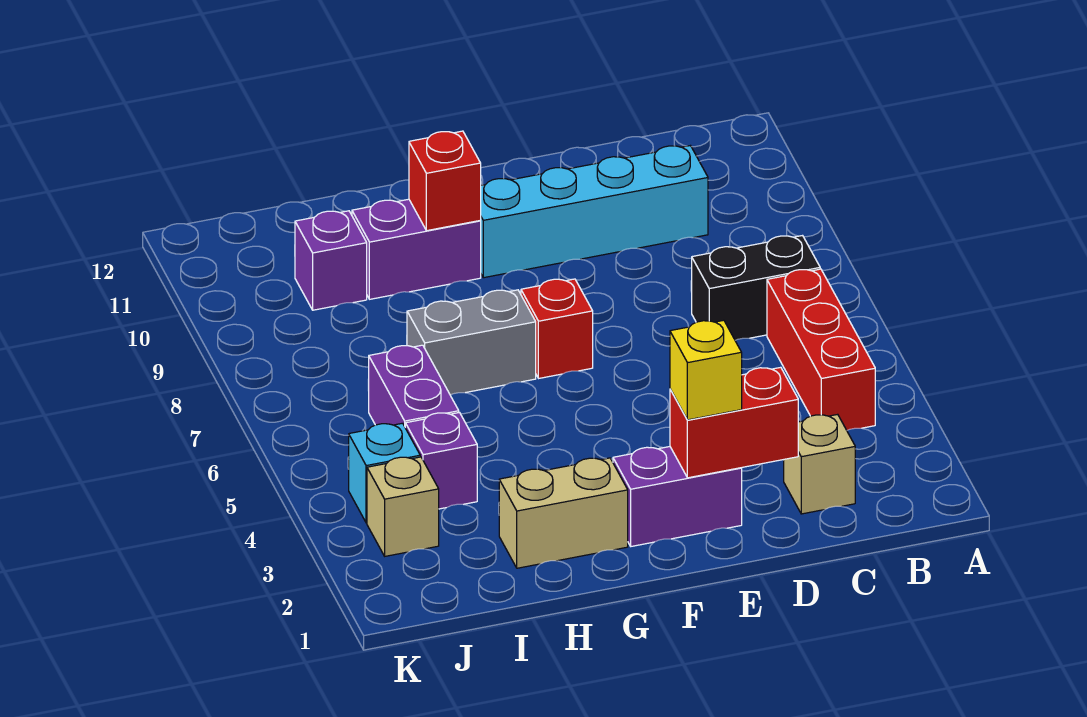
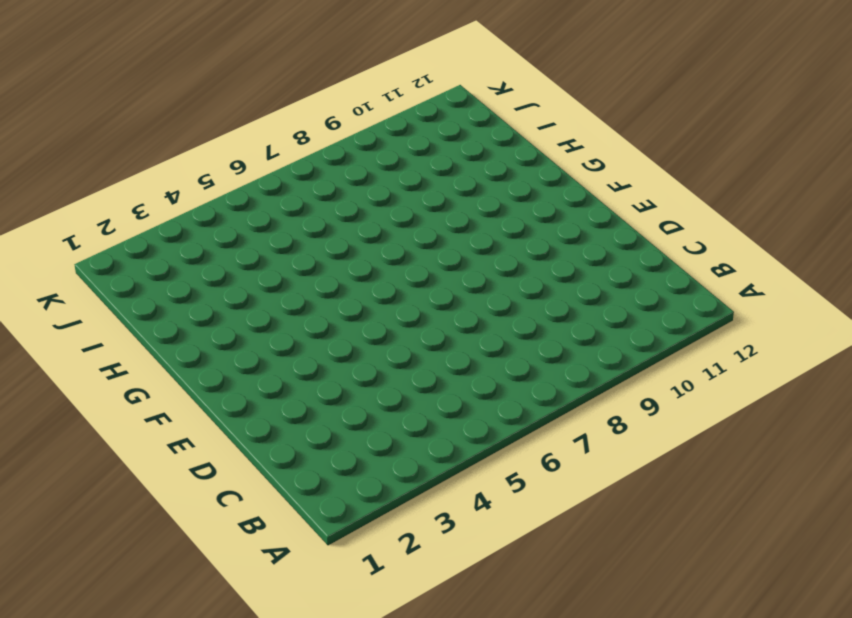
none -> red 1x3 brick [767,269,875,430]
none -> black 1x2 brick [692,236,820,340]
none -> tan 1x1 brick [784,414,855,514]

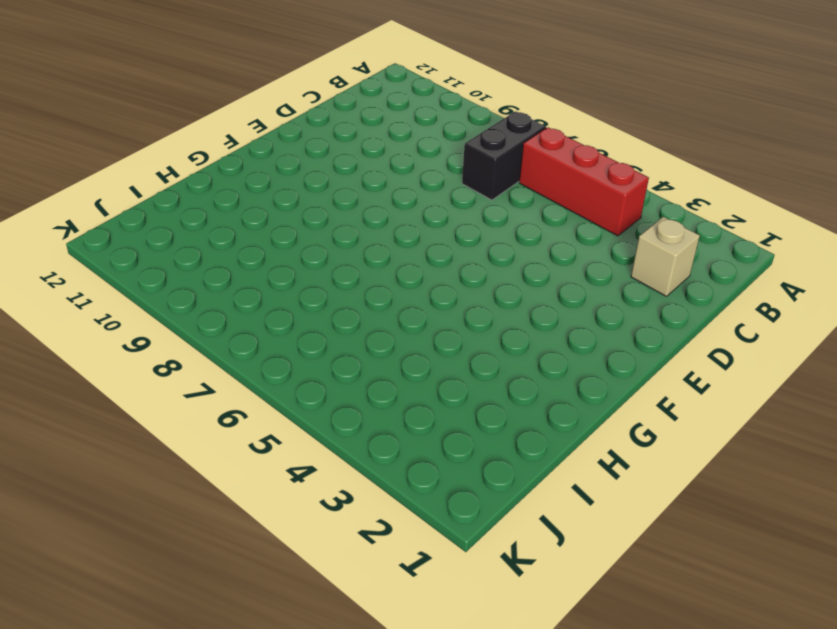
none -> cyan 1x4 brick [480,146,708,278]
none -> purple 1x2 brick [613,447,742,546]
none -> red 1x1 brick [521,279,593,378]

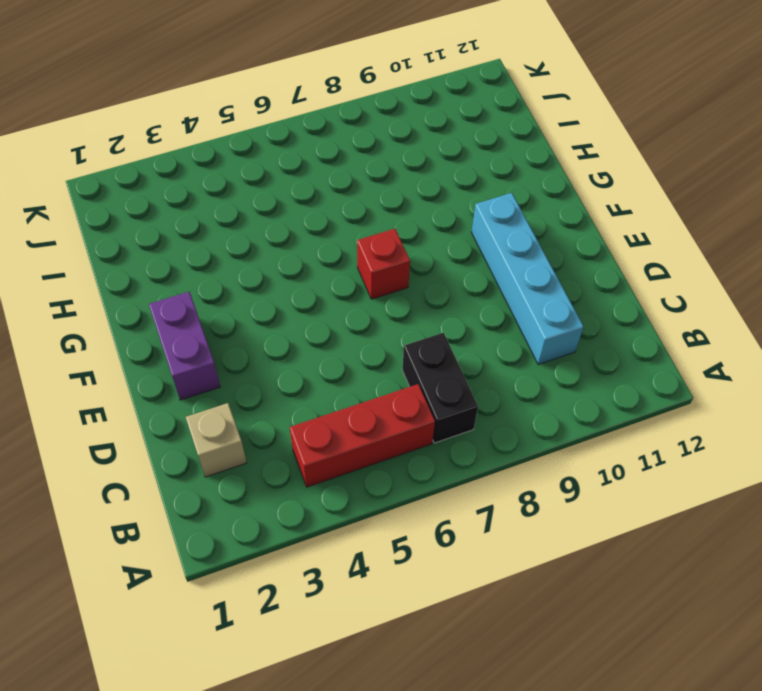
none -> tan 1x2 brick [499,458,628,568]
none -> grey 1x2 brick [407,290,536,395]
none -> purple 1x2 brick [352,199,481,299]

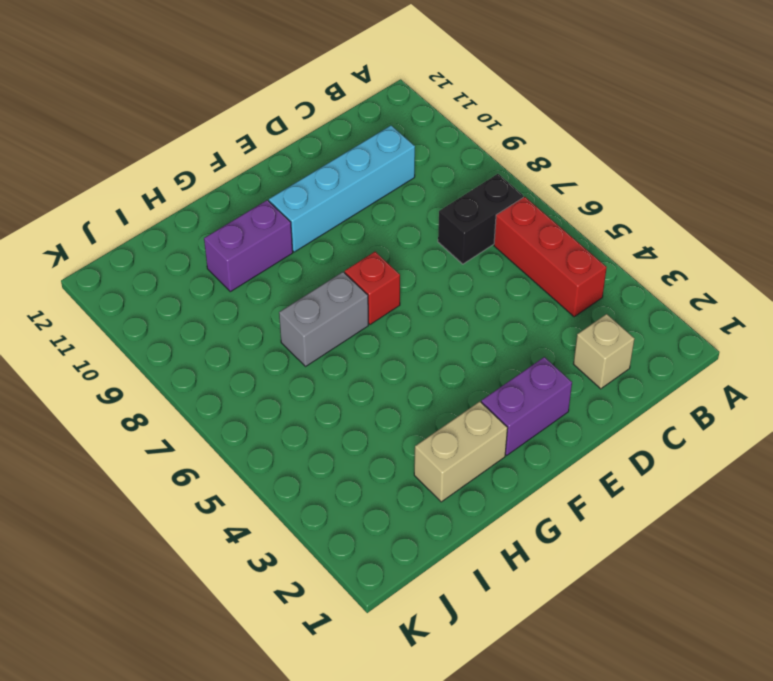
none -> purple 1x1 brick [405,413,477,509]
none -> purple 1x2 brick [368,345,459,426]
none -> purple 1x1 brick [295,211,367,310]

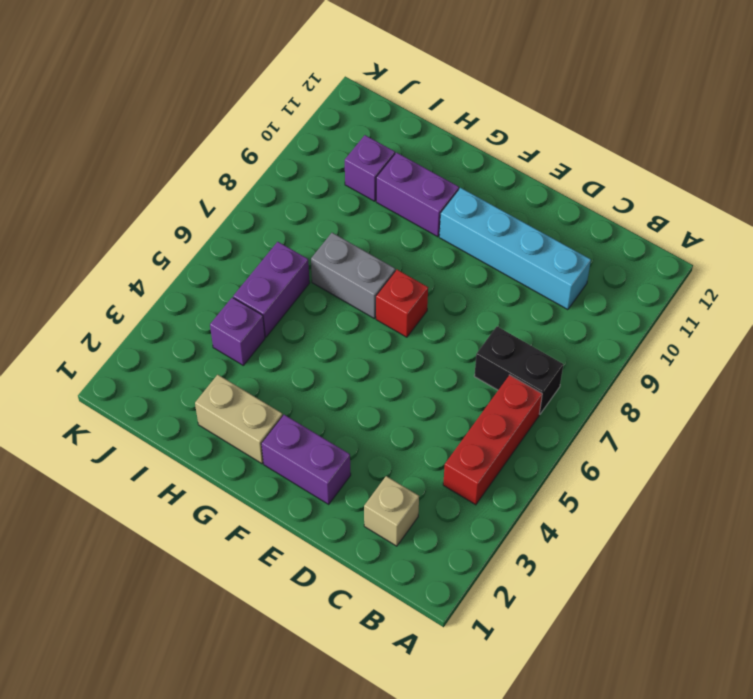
none -> tan 1x1 brick [367,457,439,556]
none -> cyan 1x1 brick [349,423,420,523]
none -> red 1x2 brick [670,367,798,478]

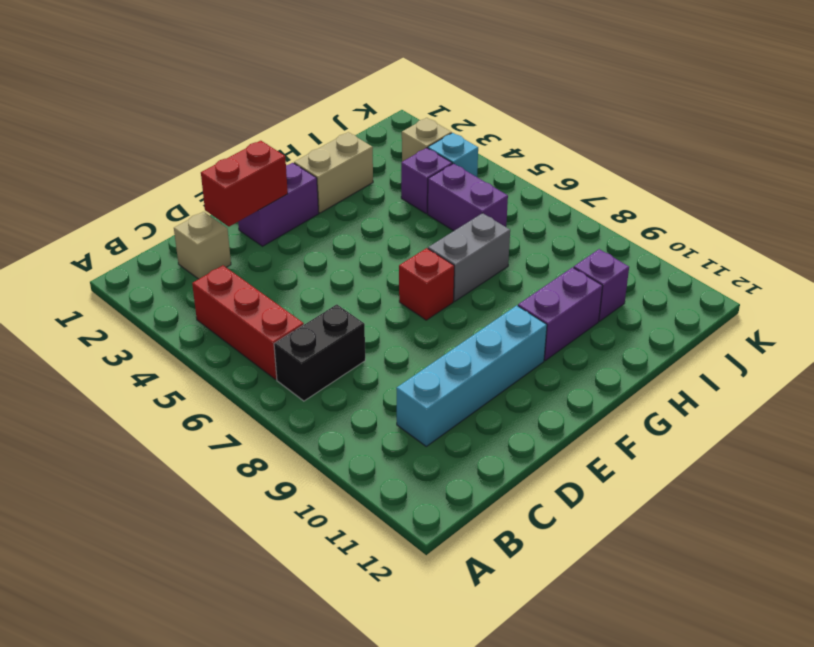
none -> red 1x1 brick [409,131,481,231]
none -> yellow 1x1 brick [670,320,742,420]

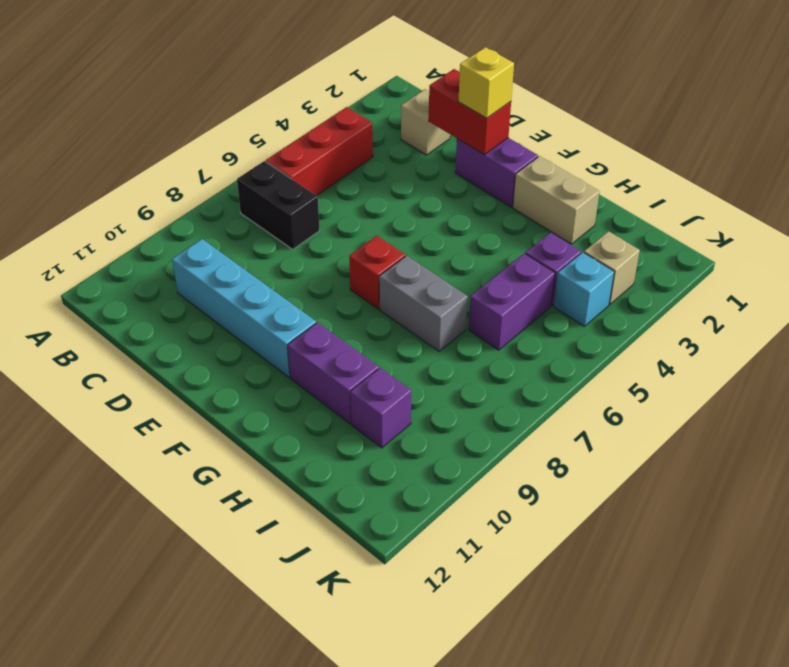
none -> red 1x1 brick [409,131,481,231]

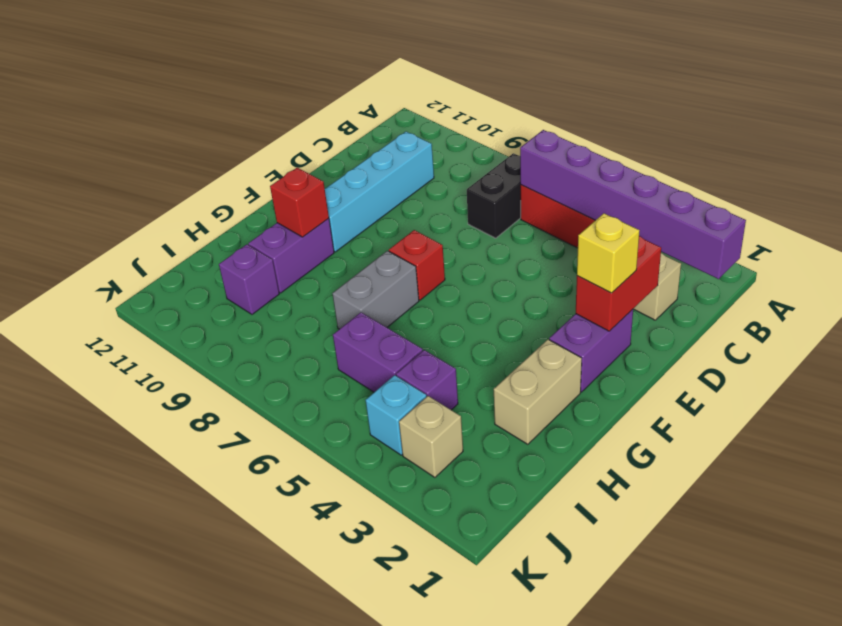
purple 1x6 brick [520,130,746,279] -> none

